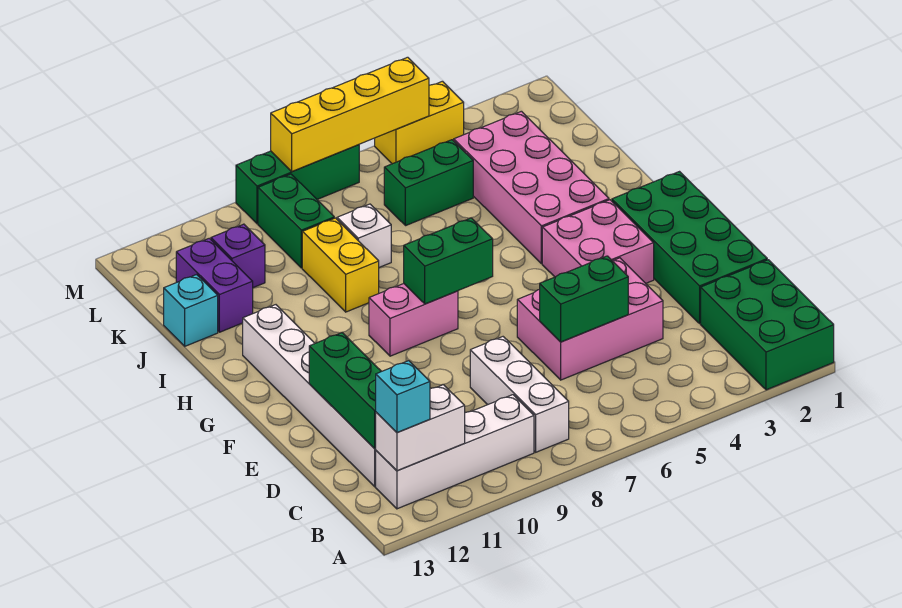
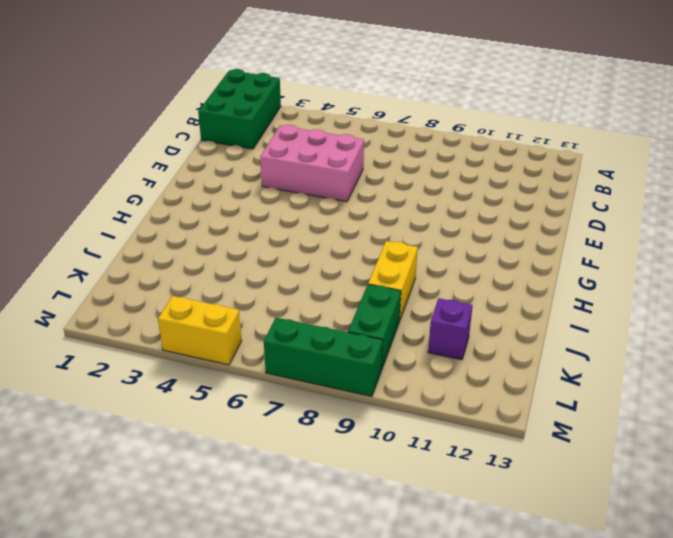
none -> white 1x3 brick [470,337,569,452]
none -> white 1x4 brick [376,395,534,509]
none -> white 1x6 brick [243,305,376,487]

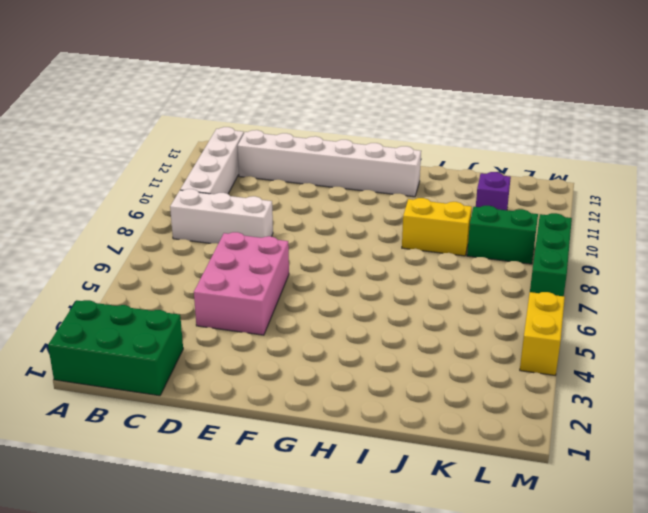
none -> green 2x4 brick [612,172,767,323]
none -> pink 2x2 brick [542,200,654,283]
none -> pink 1x2 brick [369,284,458,356]

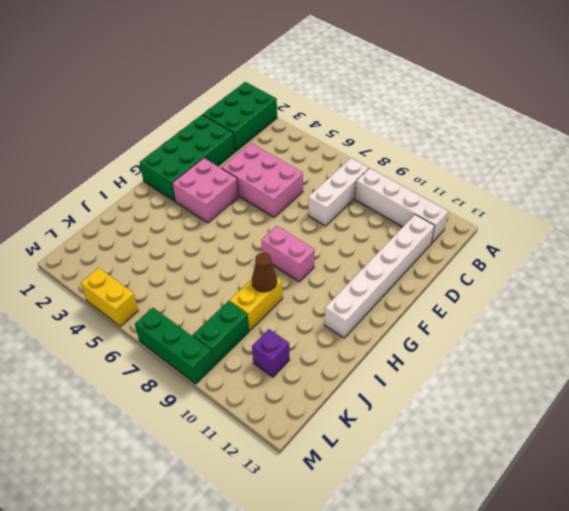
brown 1x1 cone [252,253,277,292] -> none
none -> pink 2x4 brick [454,111,609,264]
none -> white 1x1 brick [337,204,391,267]
none -> purple 1x2 brick [176,238,253,332]

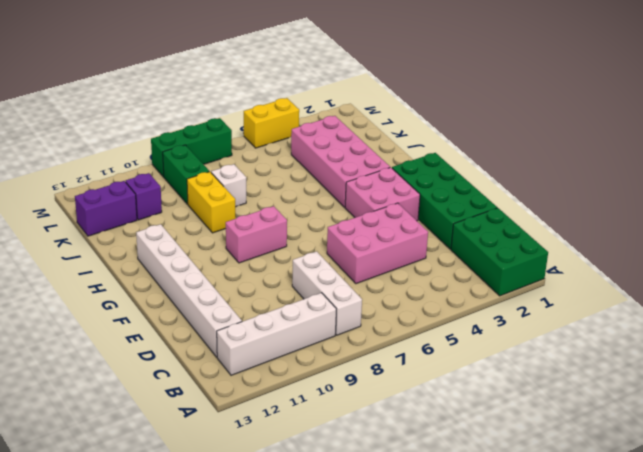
purple 1x2 brick [75,181,137,236] -> purple 1x2 brick turned to [176,238,253,332]
none -> cyan 1x1 brick [164,275,218,346]
none -> green 1x2 brick [384,140,473,226]
none -> white 1x2 brick [376,385,465,471]

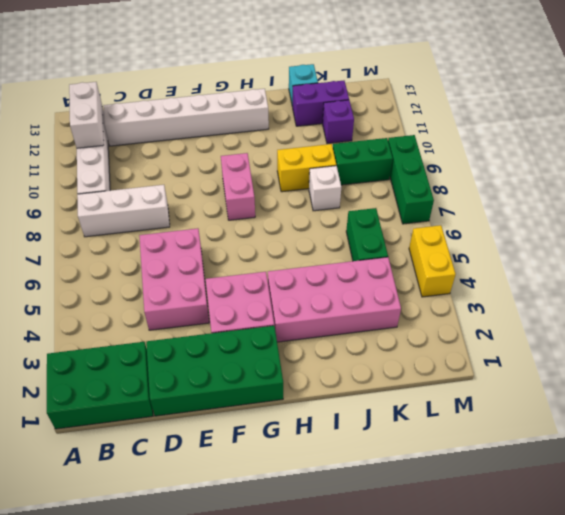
none -> green 1x3 brick [309,333,381,449]
none -> green 1x2 brick [540,256,628,342]
none -> green 1x2 brick [404,218,493,304]

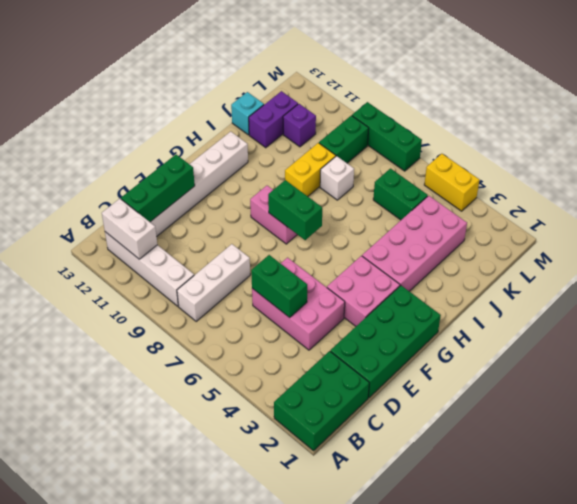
none -> yellow 1x4 brick [271,57,429,172]
none -> cyan 1x1 brick [376,361,430,432]

